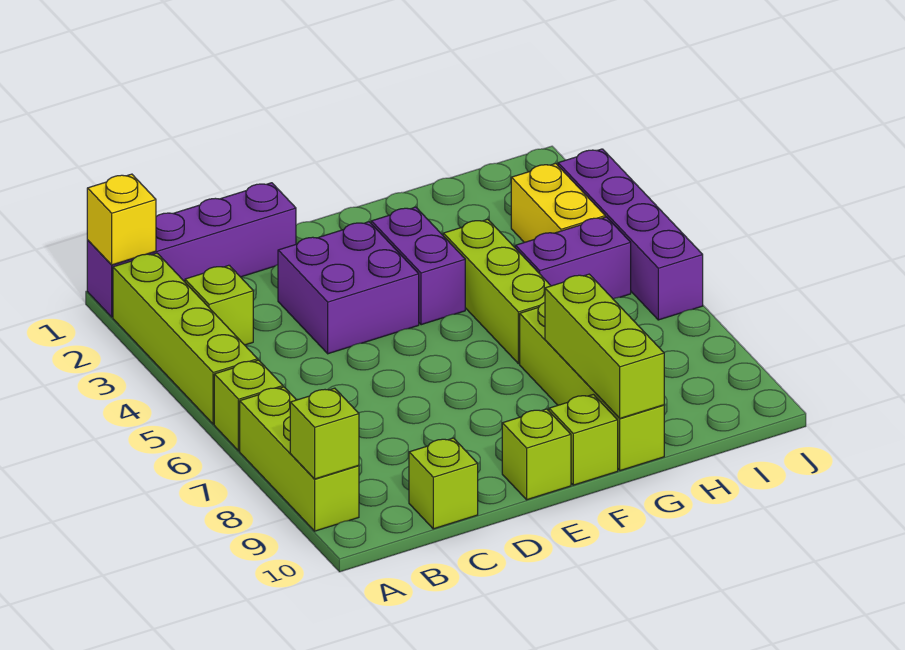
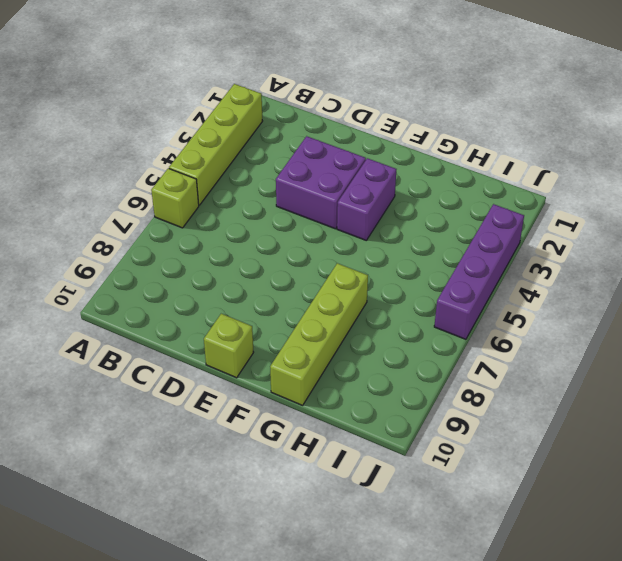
none -> purple 1x4 brick [87,183,296,317]
none -> lime 1x3 brick [240,387,359,531]
none -> lime 1x1 brick [185,265,253,345]

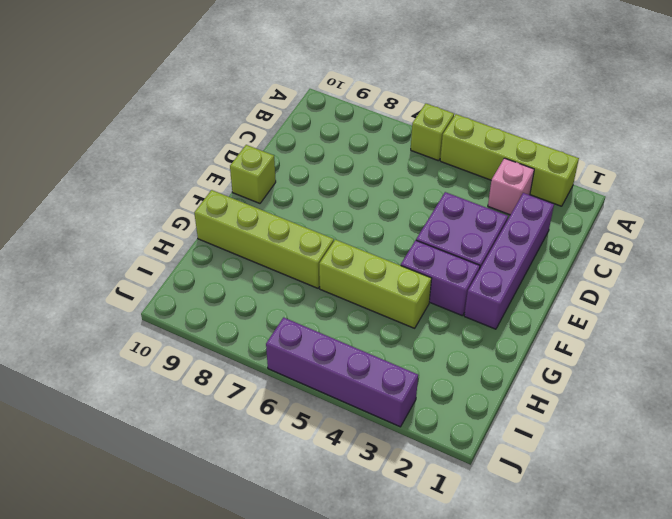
pink 1x1 brick [488,158,534,215] -> lime 1x1 brick [185,265,253,345]
purple 1x4 brick [464,193,554,329] -> purple 1x4 brick moved to [87,183,296,317]
none -> lime 1x3 brick [240,387,359,531]
none -> lime 1x1 brick [409,438,478,529]
none -> lime 1x1 brick [549,394,618,485]

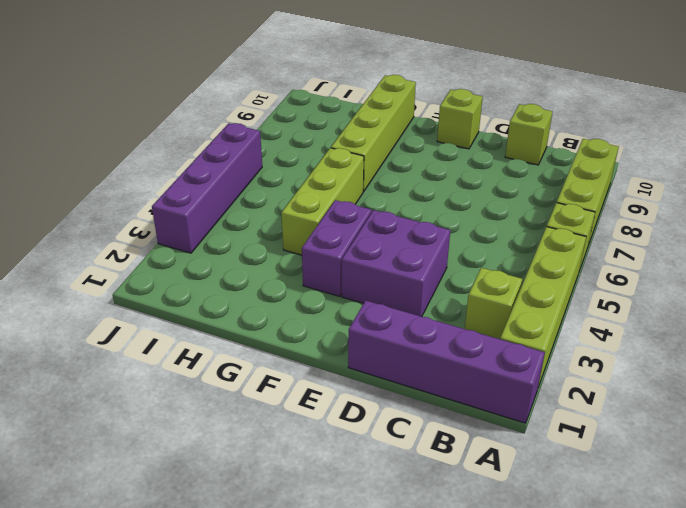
none -> lime 1x1 brick [549,394,618,485]
none -> purple 1x2 brick [515,217,631,299]
none -> yellow 1x2 brick [511,163,605,242]

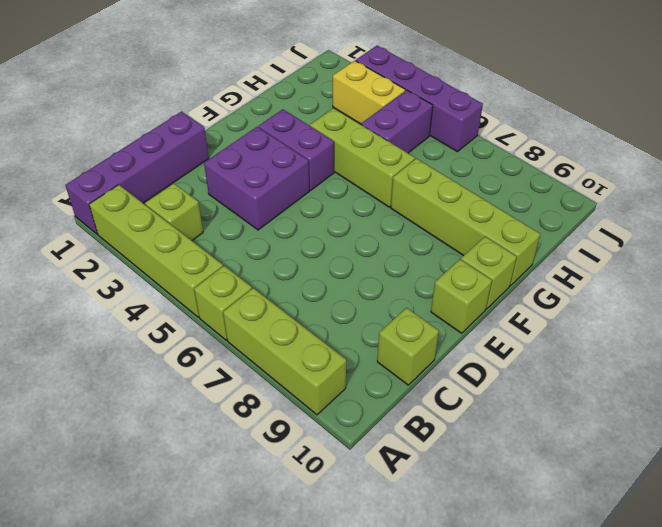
none -> yellow 1x1 brick [87,174,156,265]
none -> lime 1x1 brick [290,388,359,479]
none -> lime 1x3 brick [545,274,664,418]

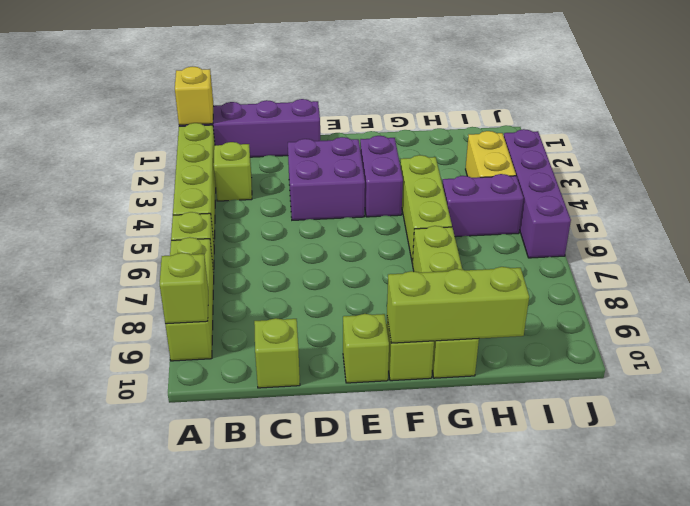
lime 1x3 brick [387,267,529,343] -> lime 1x3 brick turned to [545,274,664,418]

